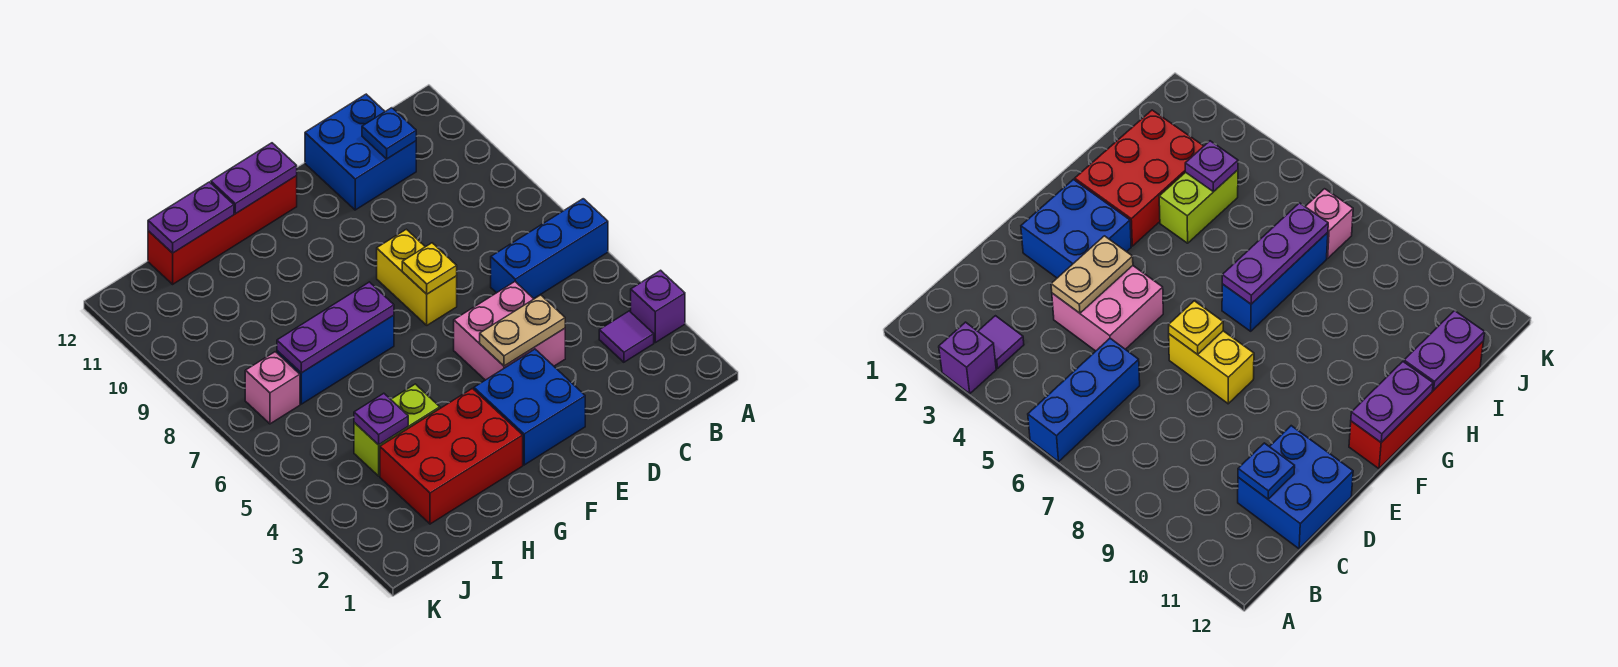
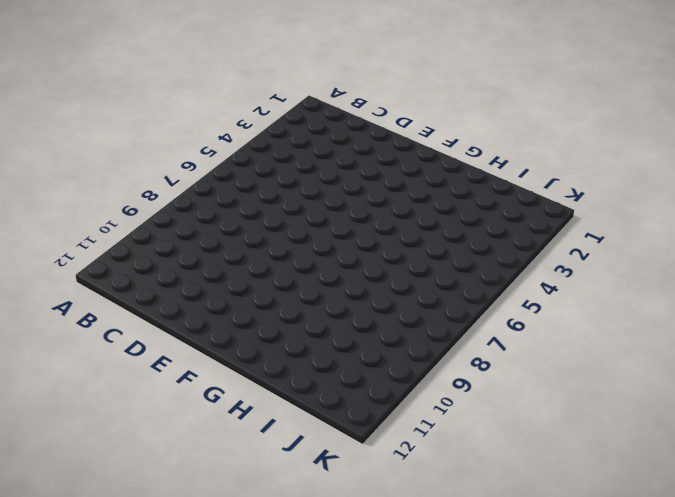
none -> purple 1x1 brick [631,270,685,343]
none -> blue 1x3 brick [491,199,608,299]
none -> purple 1x1 tile [599,311,654,362]

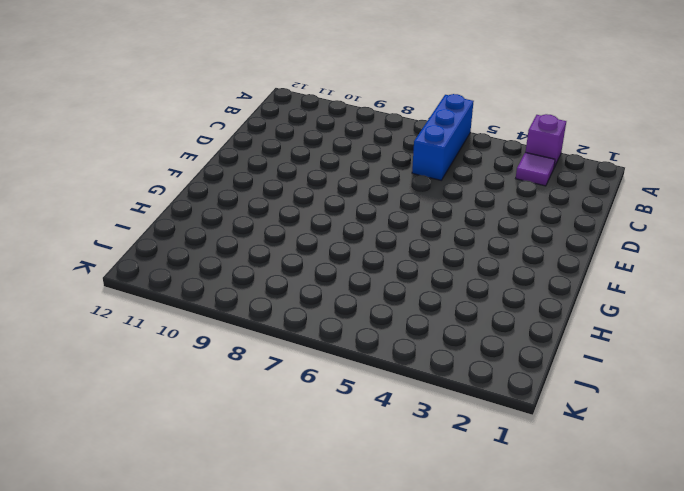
none -> blue 2x2 brick [305,94,416,210]
none -> pink 2x2 brick [454,282,565,380]
none -> blue 2x2 brick [474,349,585,465]

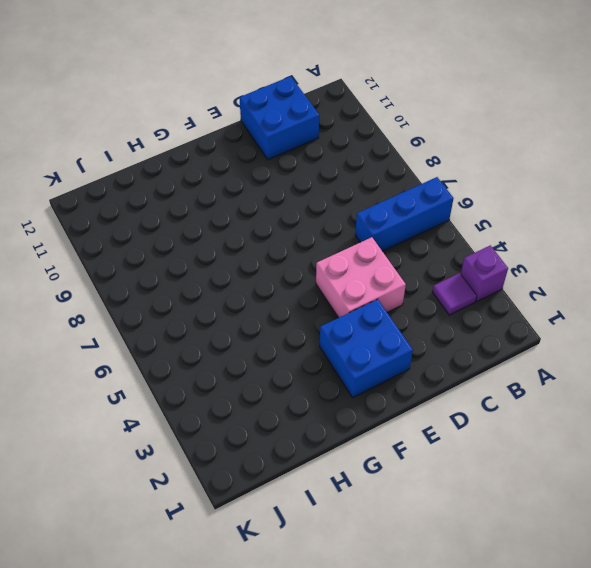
none -> yellow 1x2 brick [377,229,457,325]
none -> red 1x4 brick [148,176,297,284]
none -> red 2x3 brick [380,388,523,524]

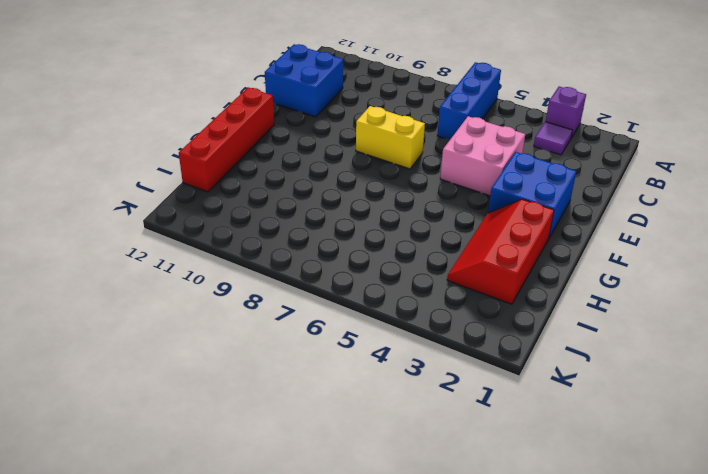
red 2x3 slope [447,199,554,304] -> red 2x3 brick [380,388,523,524]
none -> blue 1x3 brick [277,315,394,404]
none -> lime 1x2 brick [354,384,440,476]
none -> pink 1x1 brick [245,352,300,424]

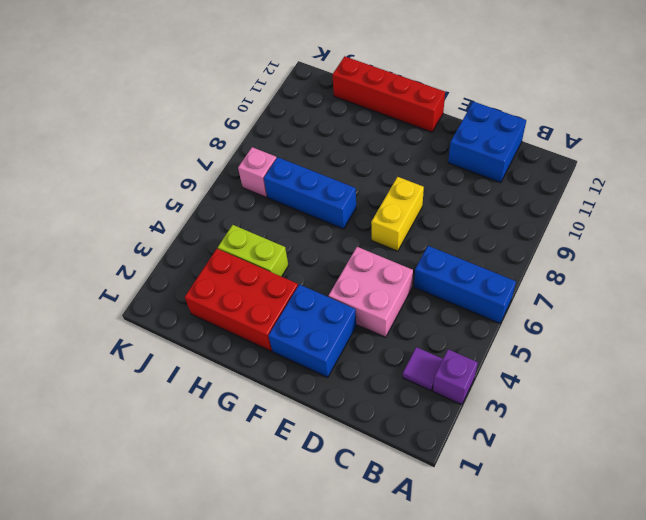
none -> blue 1x1 plate [362,108,416,159]
none -> tan 1x2 plate [480,295,565,366]
none -> yellow 1x1 plate [402,243,457,294]

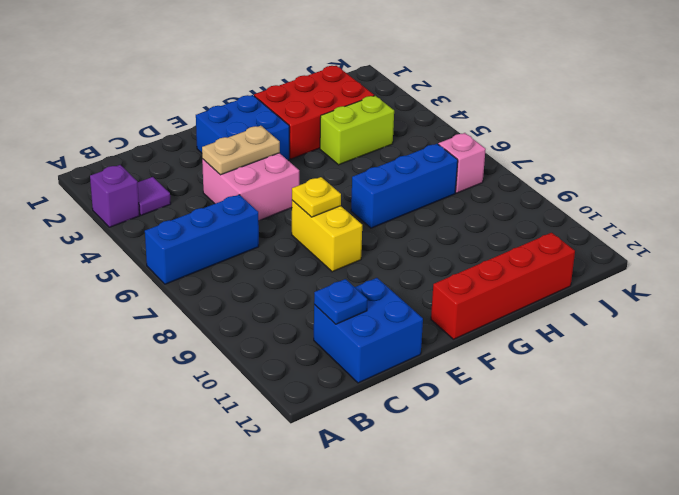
none -> purple 1x2 plate [211,143,297,214]
none -> purple 1x3 plate [277,282,394,373]
none -> purple 1x2 plate [148,182,234,253]

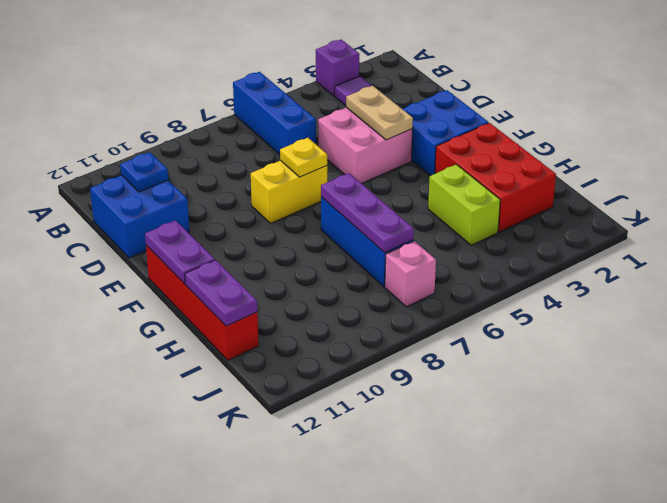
none -> purple 1x1 plate [354,393,408,445]

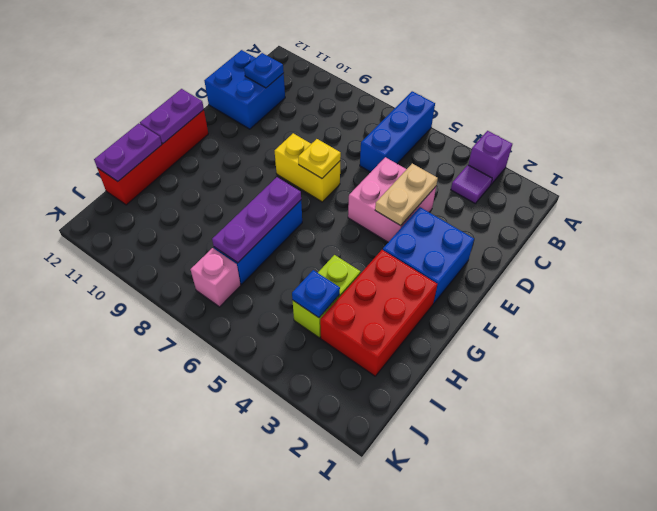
blue 1x1 plate [292,270,340,318] -> purple 1x1 plate [354,393,408,445]

